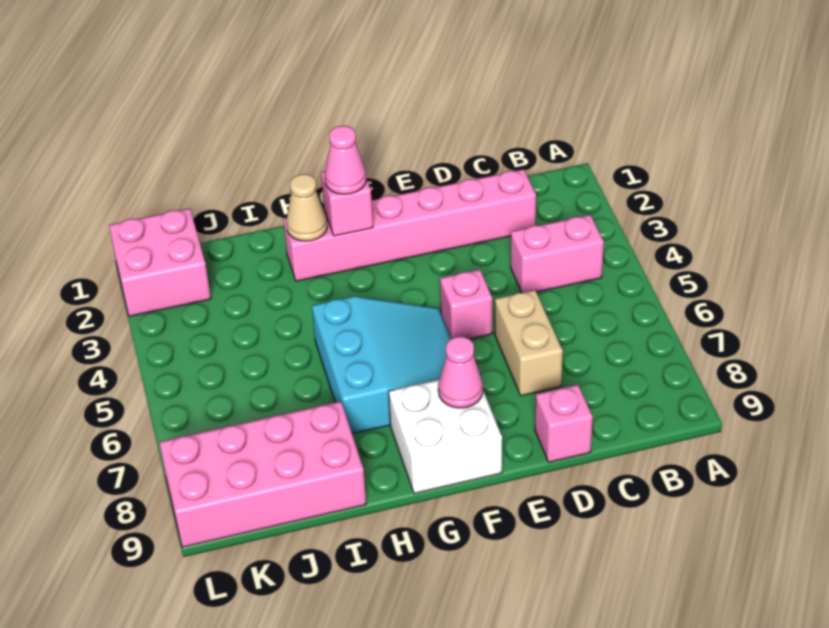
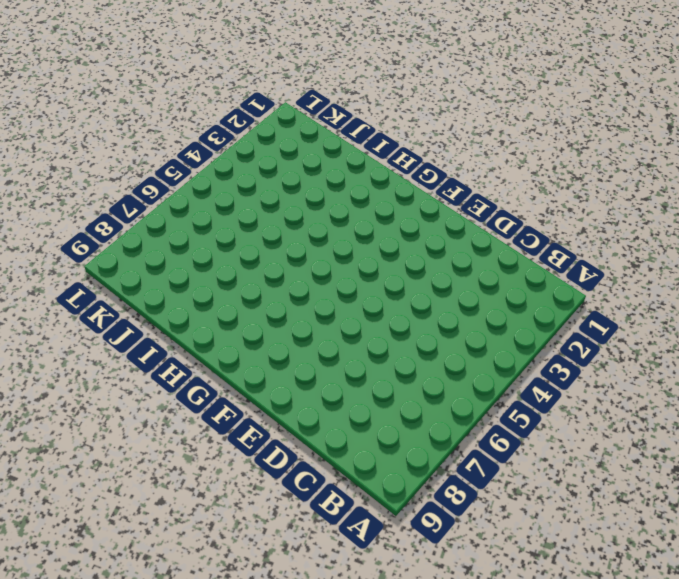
none -> pink 1x2 brick [511,215,604,293]
none -> pink 1x6 brick [283,169,536,281]
none -> tan 1x2 brick [495,290,563,396]

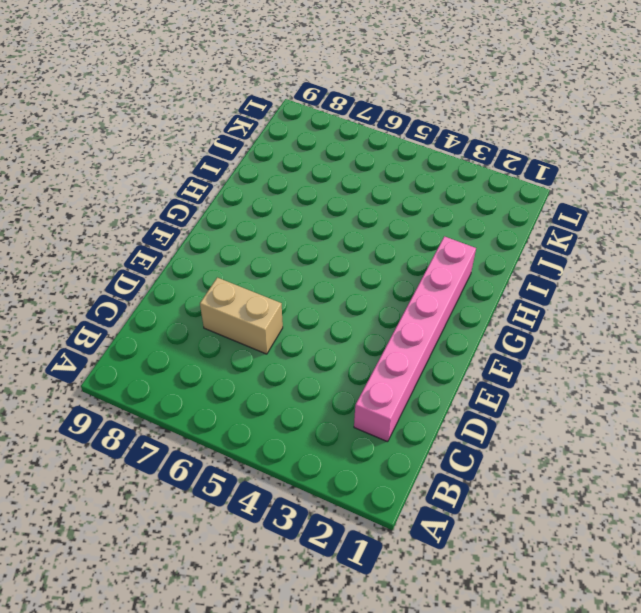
none -> pink 1x2 brick [511,215,604,293]
none -> pink 1x1 brick [535,385,593,462]
none -> pink 1x1 brick [440,269,492,339]

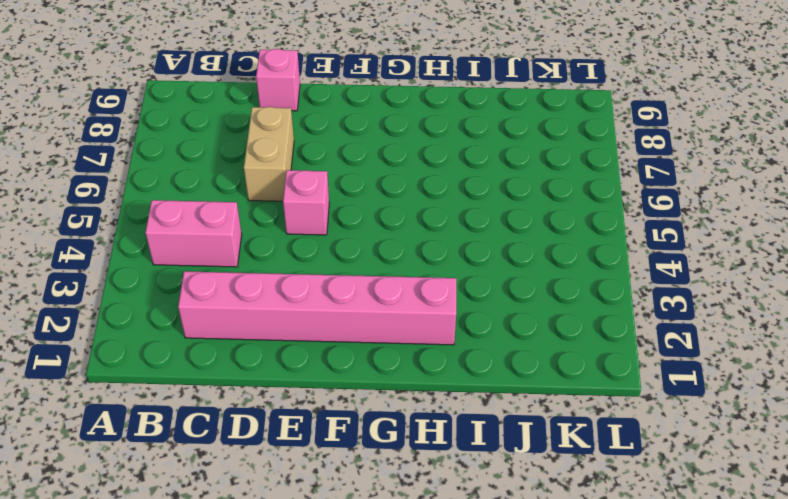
none -> cyan 3x3 slope [312,296,451,434]
none -> white 2x2 brick [389,379,502,494]
none -> pink 2x4 brick [159,401,366,547]

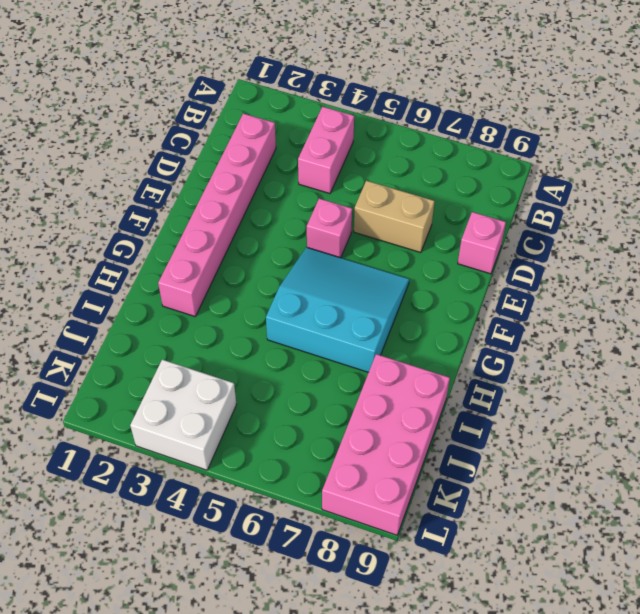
white 2x2 brick [130,360,236,470] -> white 2x2 brick moved to [389,379,502,494]
none -> pink 2x2 brick [109,208,211,316]
none -> pink 1x1 cone [438,337,483,408]
none -> pink 1x1 brick [321,171,373,236]

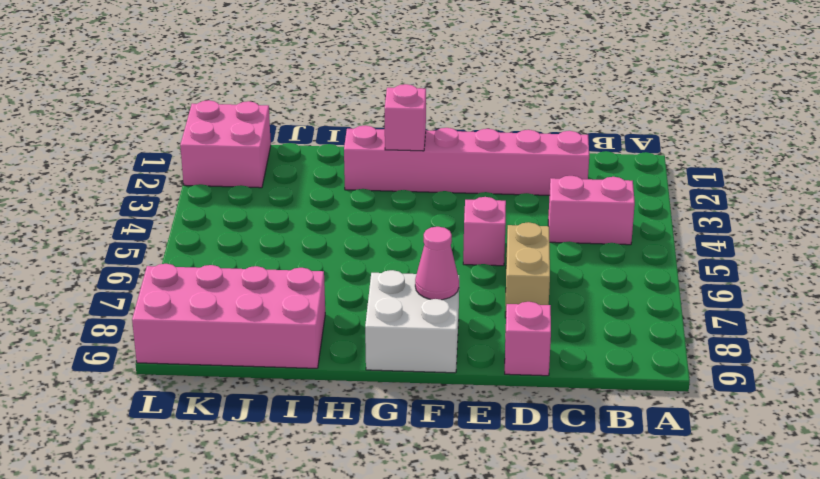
none -> cyan 3x3 slope [312,296,451,434]
none -> tan 1x1 cone [286,174,327,241]
none -> pink 1x1 cone [325,126,366,194]

